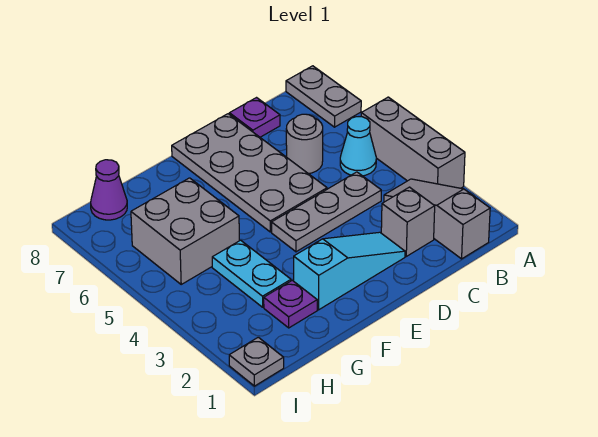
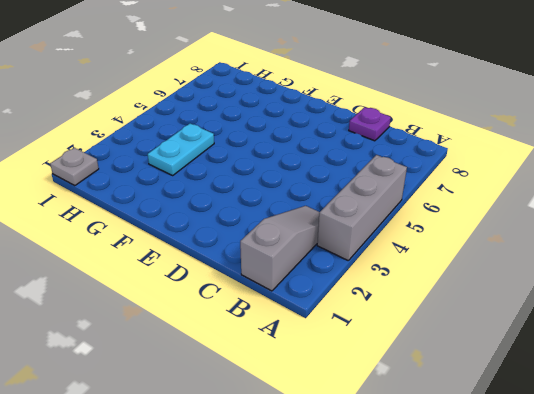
none -> grey 1x2 plate [286,66,361,127]
none -> cyan 1x1 cone [340,117,376,176]
none -> grey 1x1 brick [381,187,435,256]

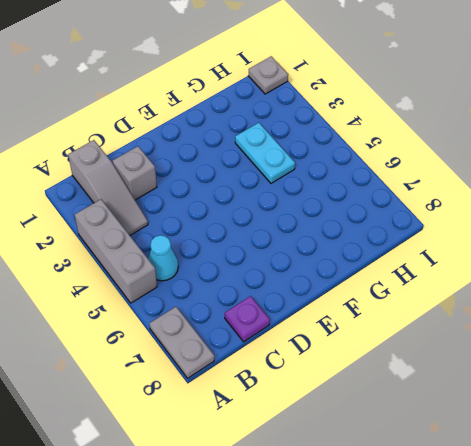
none -> grey 1x3 plate [272,172,381,252]
none -> grey 1x1 round brick [286,114,323,174]
none -> cyan 1x3 slope [294,232,405,310]

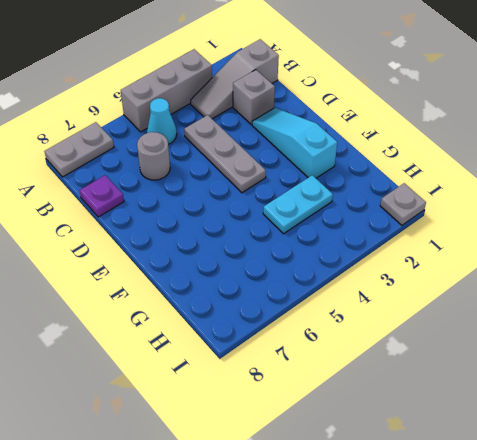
none -> grey 2x4 plate [172,114,327,232]
none -> purple 1x1 plate [264,280,317,328]
none -> grey 2x2 brick [131,178,239,284]

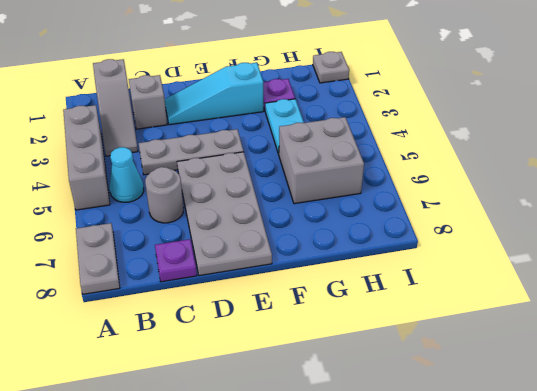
none -> purple 1x1 cone [91,160,127,220]

